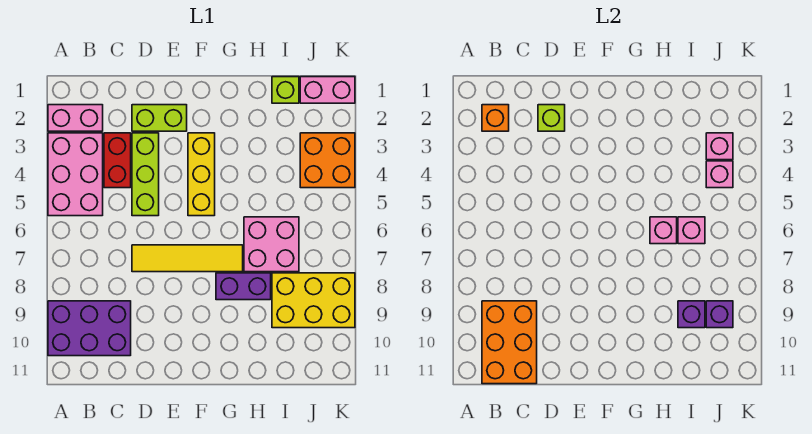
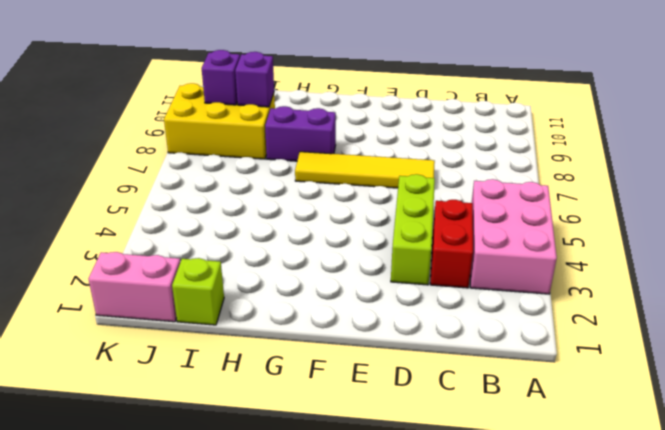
none -> pink 1x2 brick [48,105,103,131]
none -> purple 2x3 brick [48,301,131,356]
none -> lime 1x2 brick [132,105,187,131]

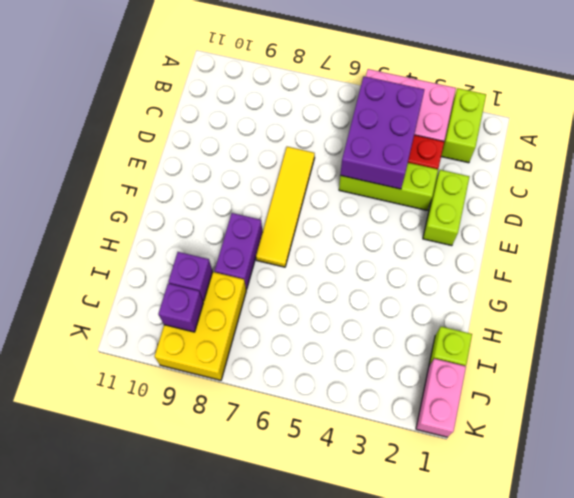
lime 1x2 brick [441,88,486,163] -> pink 1x2 brick [48,105,103,131]
purple 2x3 brick [340,76,424,189] -> purple 2x3 brick moved to [48,301,131,356]
none -> yellow 1x3 brick [188,133,215,216]
none -> pink 2x2 brick [244,217,299,272]
none -> orange 2x2 brick [300,133,355,188]

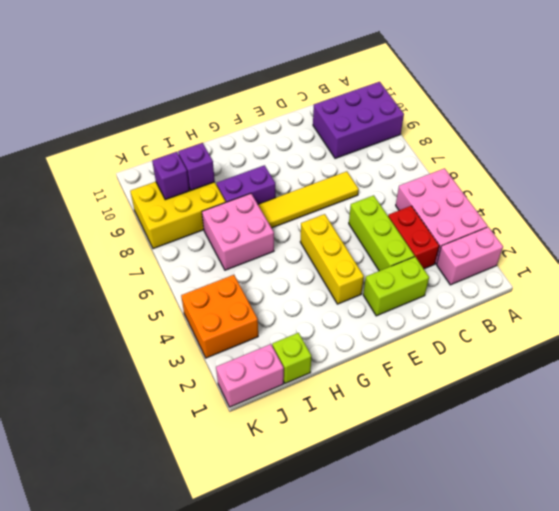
none -> orange 1x1 brick [482,105,509,131]
none -> orange 2x3 brick [482,301,537,384]
none -> lime 1x1 brick [538,105,565,131]

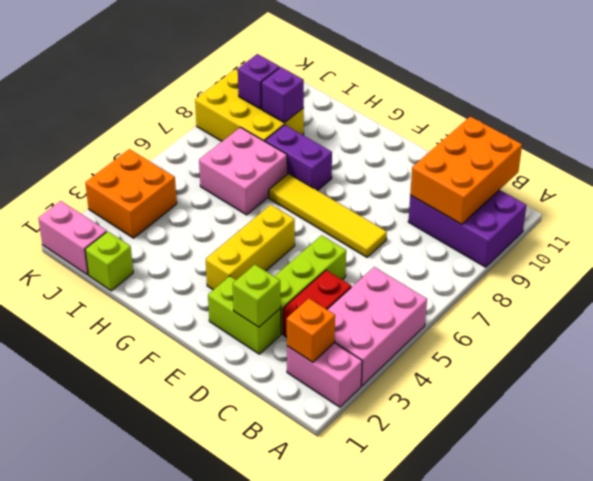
none -> pink 1x1 brick [650,217,677,244]
none -> pink 1x1 brick [678,217,705,244]
none -> pink 1x1 brick [706,133,733,160]

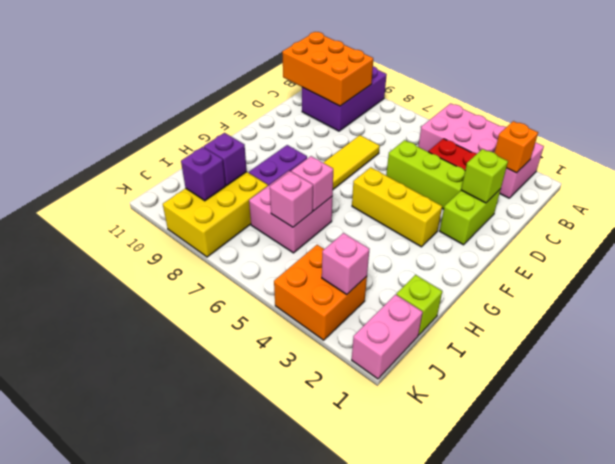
none -> pink 1x1 brick [706,161,733,188]

